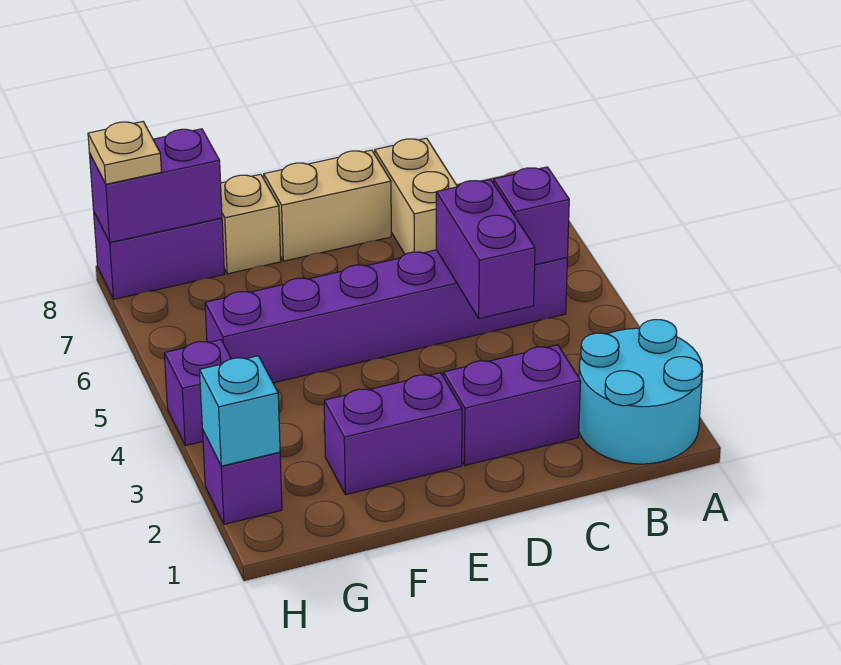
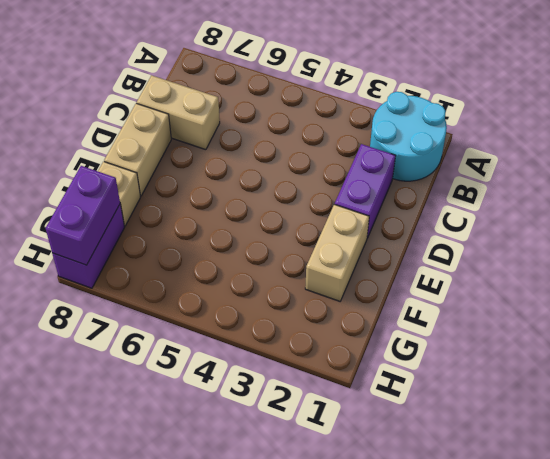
tan 1x2 brick [305,204,369,301] -> purple 1x2 brick [324,373,462,495]
none -> purple 1x6 brick [205,250,567,383]
none -> purple 1x1 brick [203,431,282,524]
none -> purple 1x1 brick [164,340,231,446]

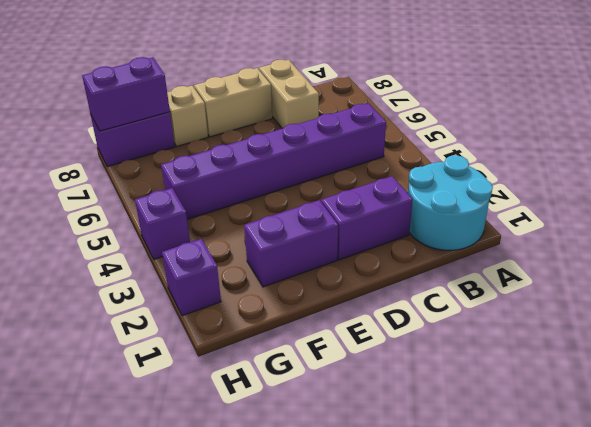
none -> purple 1x1 brick [493,167,569,265]
none -> purple 1x2 brick [436,180,535,319]
none -> cyan 1x1 brick [200,356,280,466]

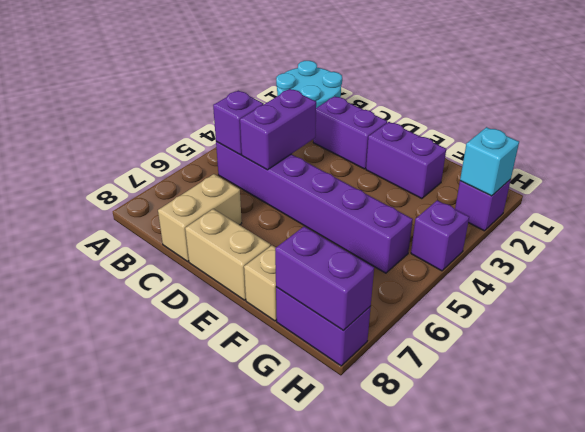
none -> tan 1x1 plate [88,122,161,184]

